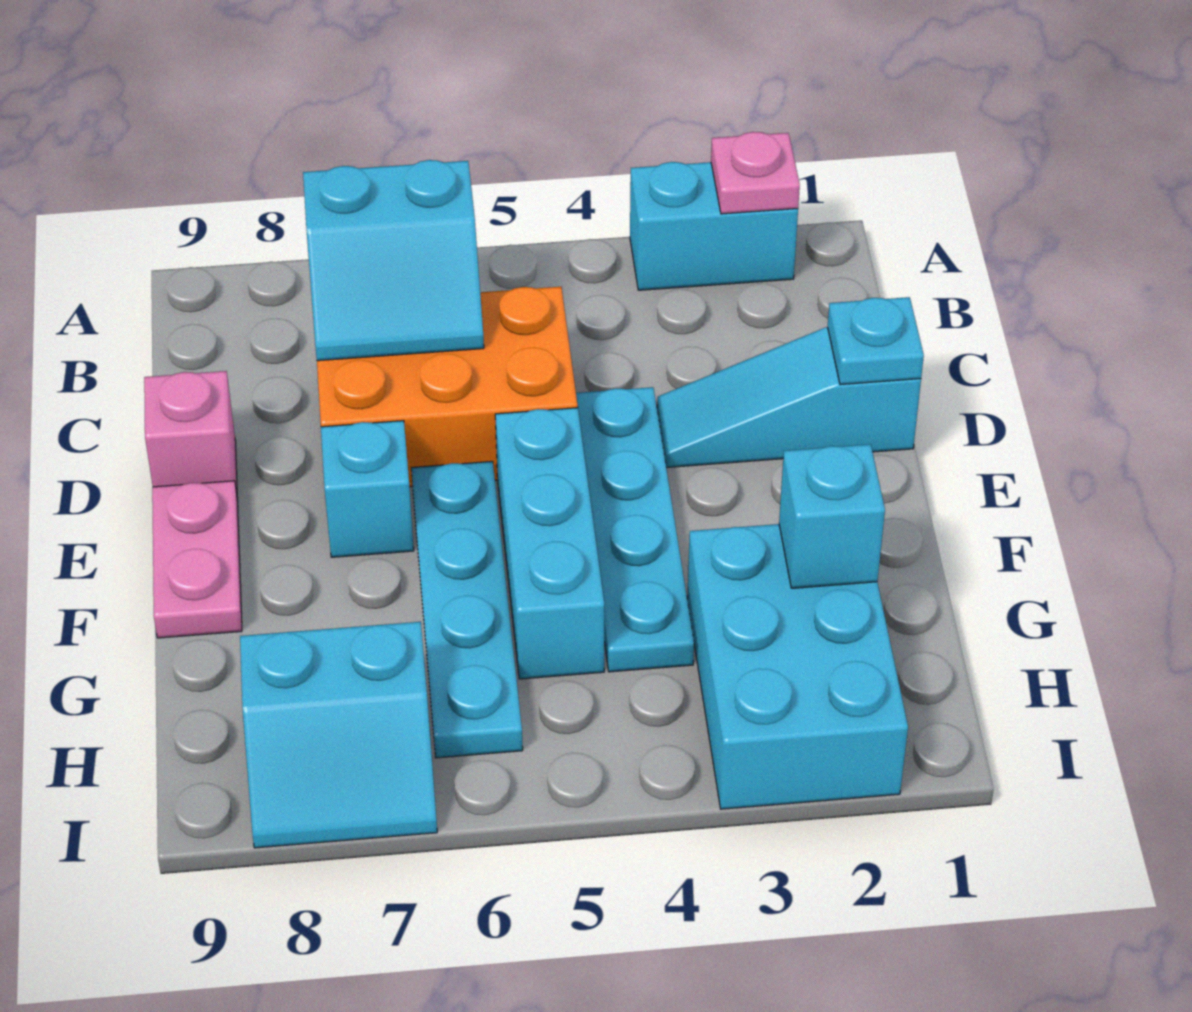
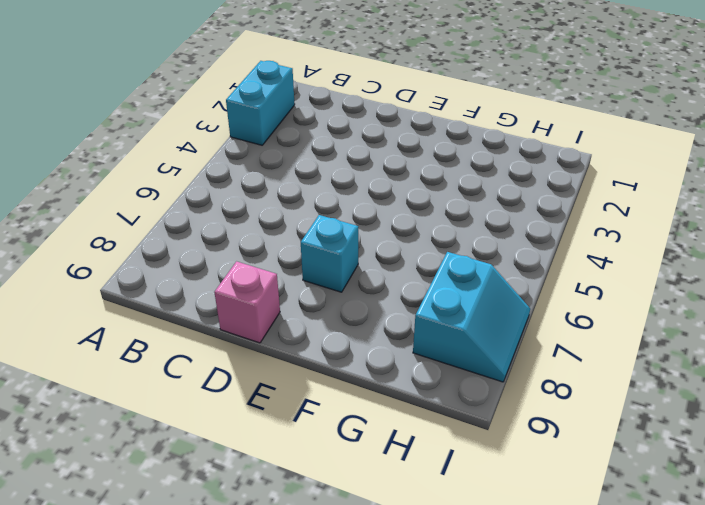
none -> orange 2x3 brick [317,287,578,487]
none -> cyan 1x3 slope [657,327,921,468]
none -> cyan 1x4 plate [576,387,694,672]

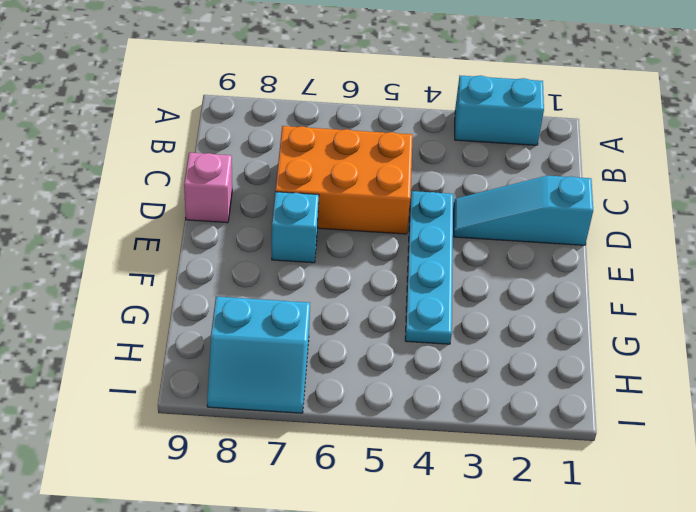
none -> cyan 1x3 brick [495,408,604,679]
none -> cyan 1x4 plate [411,461,523,758]
none -> pink 1x2 plate [152,481,242,638]

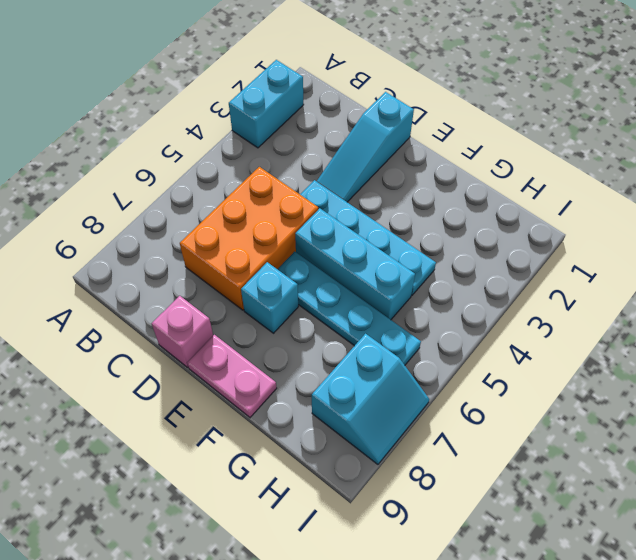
none -> cyan 2x3 brick [687,524,908,809]
none -> pink 1x1 plate [711,132,800,214]
none -> cyan 2x2 slope [303,160,484,361]

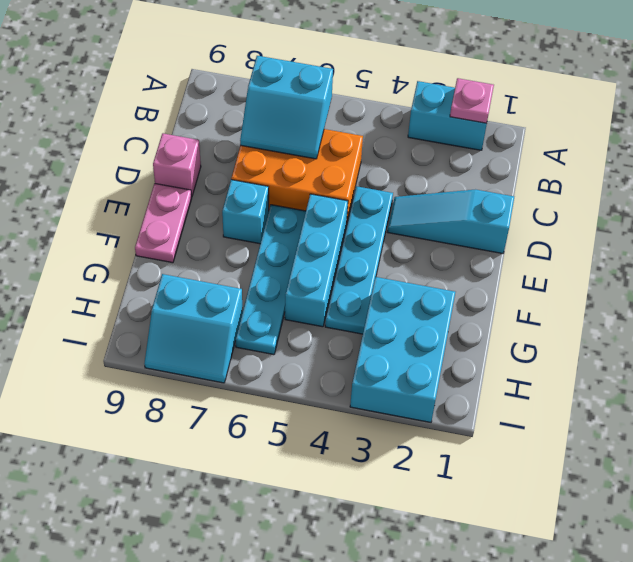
none -> cyan 1x1 plate [828,297,924,385]
none -> cyan 1x1 brick [779,444,885,588]

